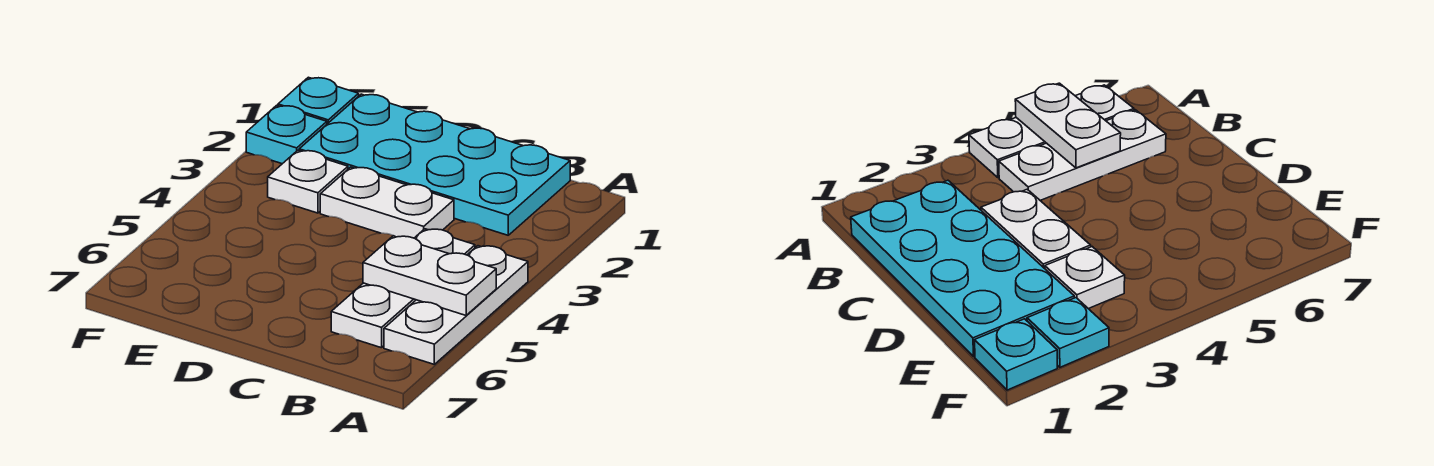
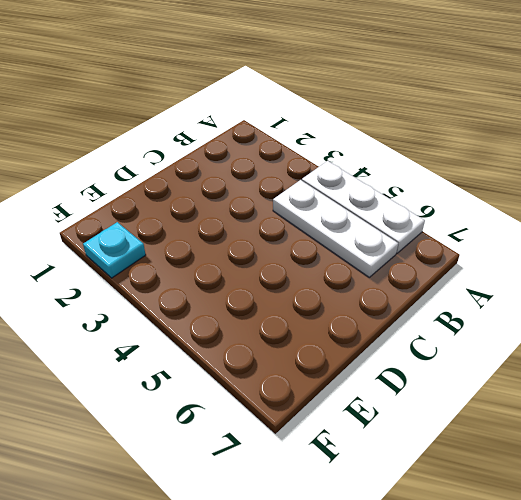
none -> cyan 2x4 plate [299,94,570,235]
none -> white 1x2 plate [320,167,454,238]

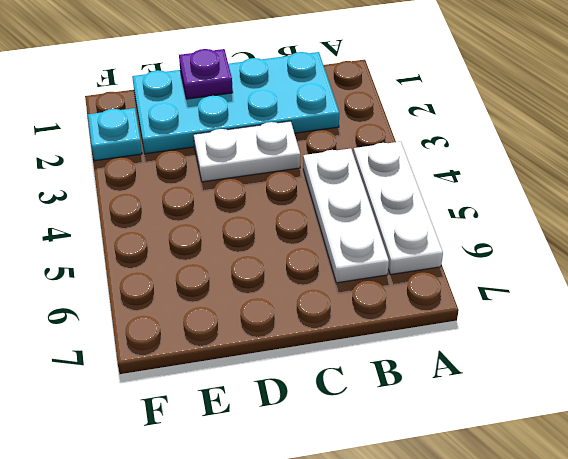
purple 1x1 plate [179,49,233,99] -> none
none -> white 1x1 plate [268,150,348,213]
none -> cyan 1x1 plate [278,77,359,124]

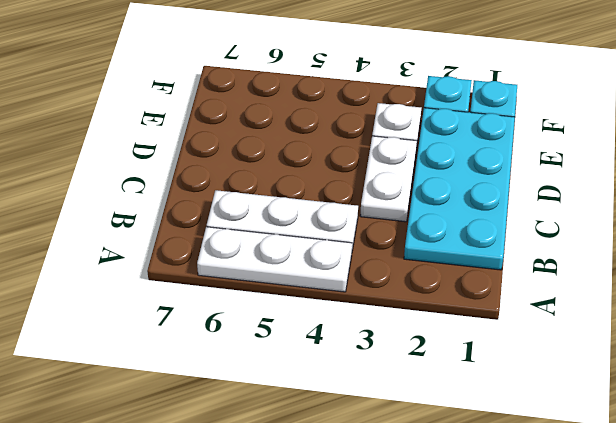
none -> white 1x2 plate [363,236,496,315]

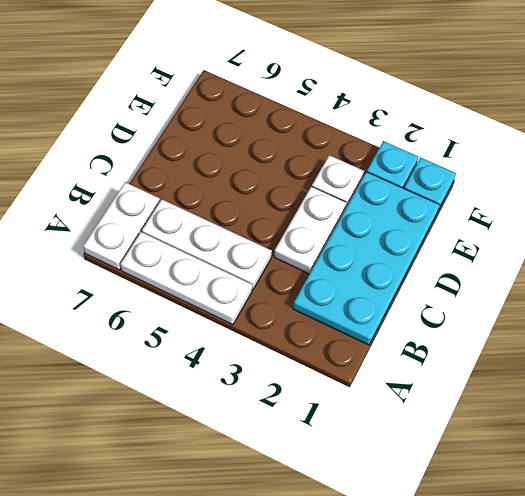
white 1x2 plate [83,182,160,270] -> white 1x2 plate moved to [363,236,496,315]

